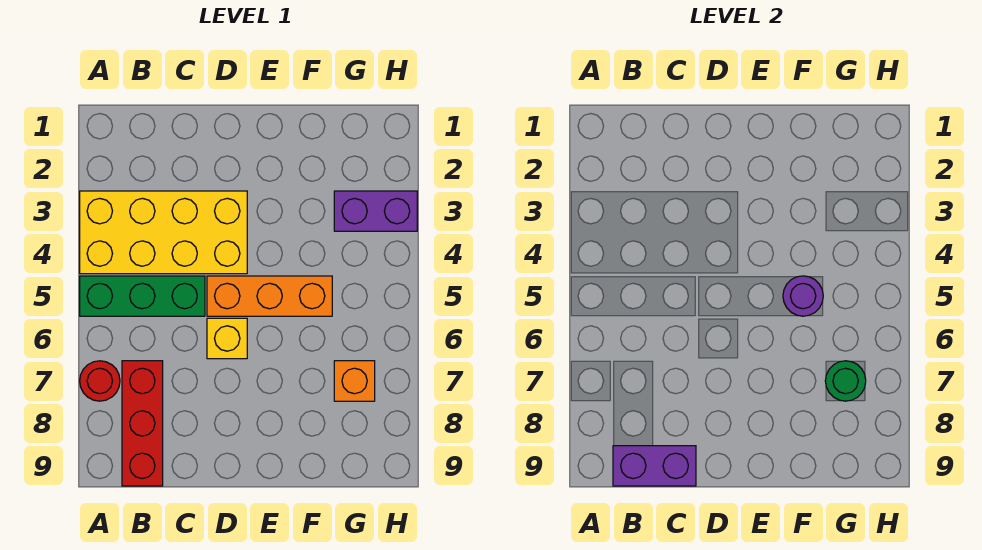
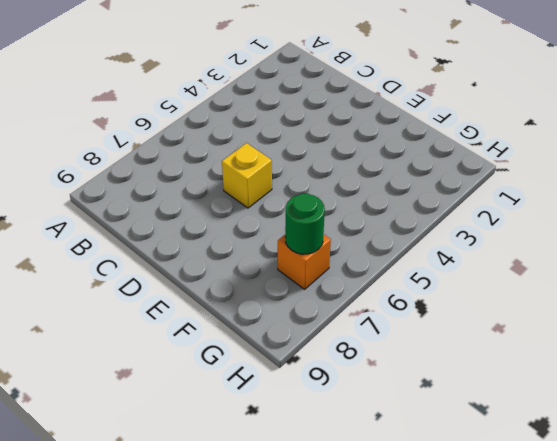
none -> yellow 2x4 brick [80,191,247,274]
none -> green 1x3 brick [80,276,205,316]

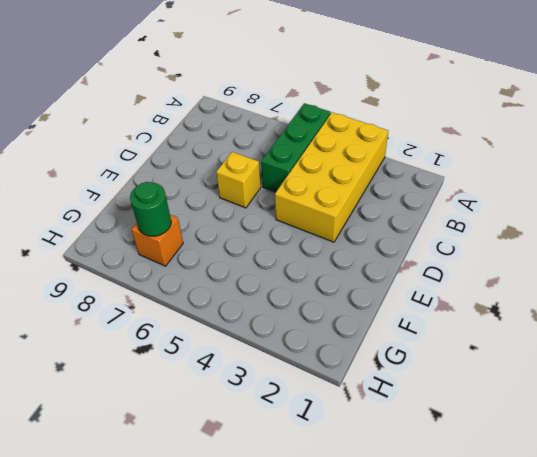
none -> red 1x1 round brick [80,361,120,401]
none -> red 1x3 brick [122,361,163,486]

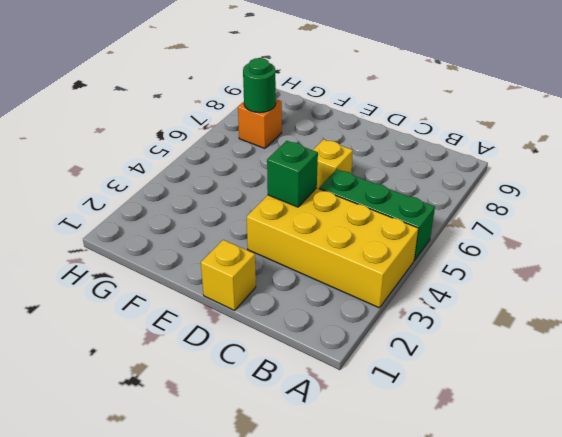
yellow 1x1 brick [201,240,256,310] -> none
green 1x1 brick [267,141,318,207] -> none
none -> red 1x1 round brick [80,361,120,401]
none -> red 1x3 brick [122,361,163,486]

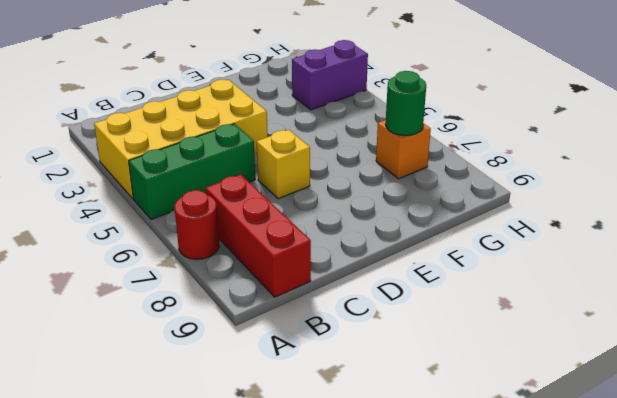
none -> orange 1x3 brick [207,276,332,316]
none -> purple 1x2 brick [613,446,696,486]

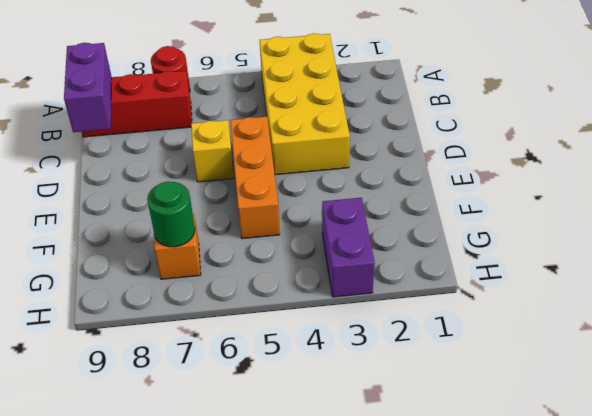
none -> green 1x3 brick [80,276,205,316]
none -> purple 1x1 round brick [783,276,823,316]

